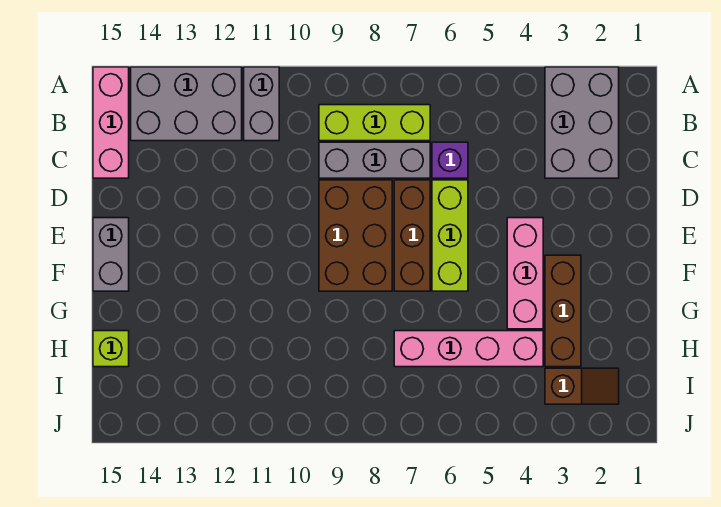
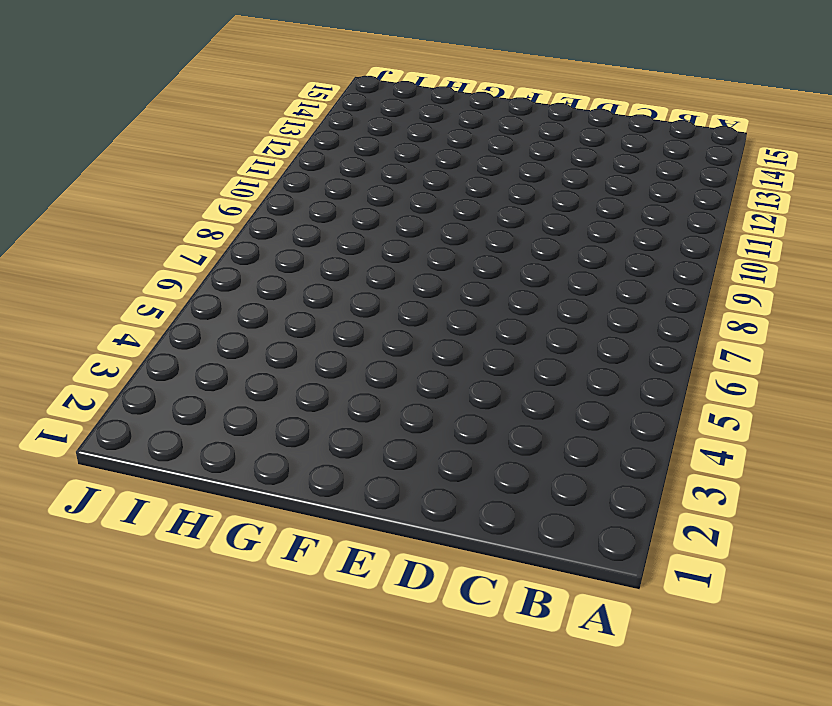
none -> grey 2x3 brick [545,67,619,178]
none -> grey 1x2 brick [244,67,279,141]
none -> grey 2x3 brick [131,67,242,141]

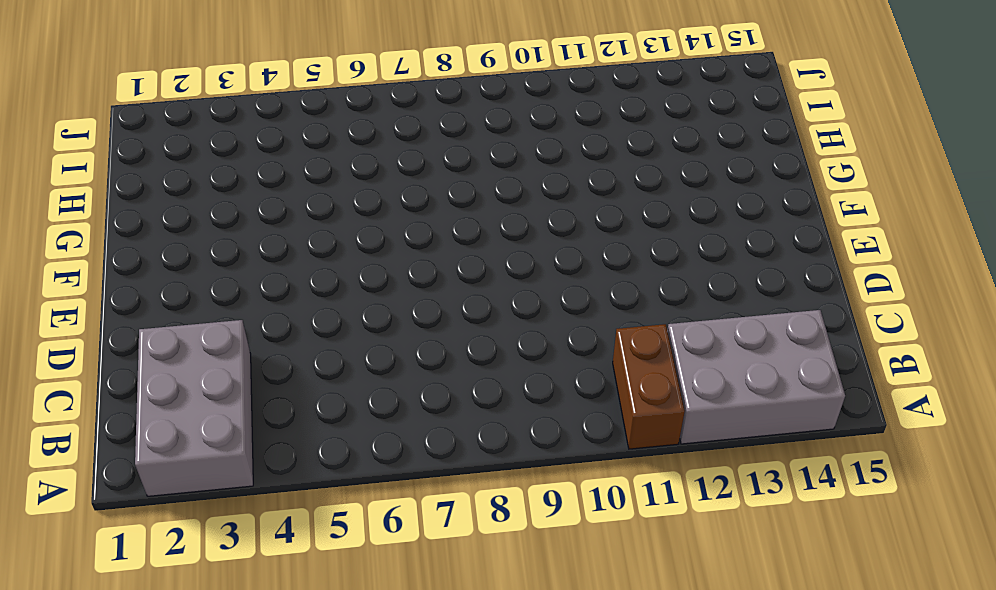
brown 1x2 brick [613,324,685,449] -> grey 1x2 brick [244,67,279,141]
none -> pink 1x3 brick [93,67,129,178]
none -> lime 1x3 brick [319,105,430,141]
none -> purple 1x1 brick [432,142,468,178]

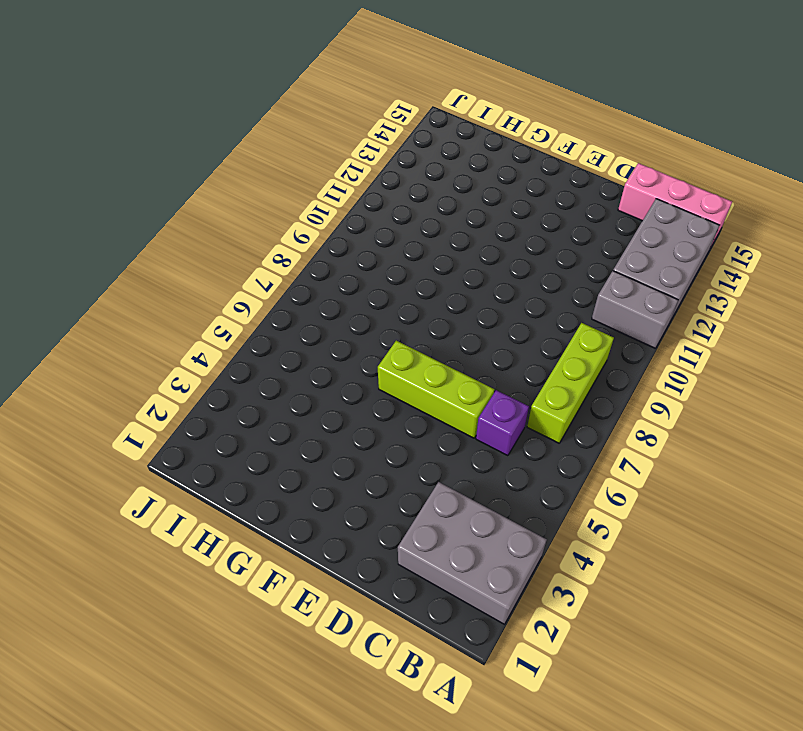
none -> grey 1x3 brick [319,142,430,178]
none -> brown 1x3 brick [394,180,430,291]
none -> brown 2x3 brick [319,180,392,291]

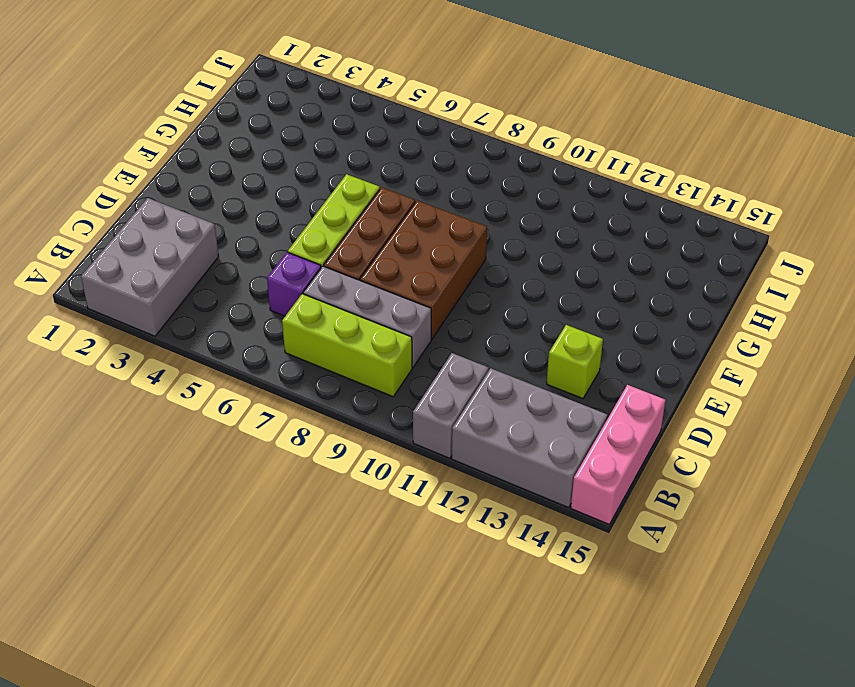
lime 1x1 brick [547,325,603,399] -> lime 1x1 brick moved to [93,331,129,367]
none -> pink 1x3 brick [507,218,543,329]
none -> grey 1x2 brick [93,218,129,291]
none -> brown 1x3 brick [545,255,581,367]

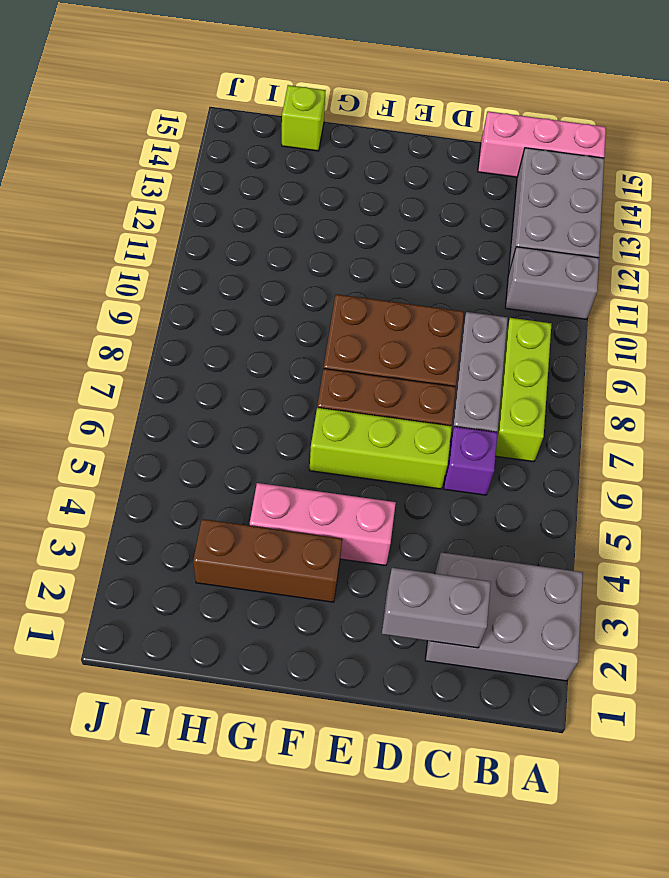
grey 1x2 brick [382,568,491,648] -> grey 1x2 brick moved to [93,218,129,291]
none -> pink 1x4 brick [394,331,543,367]
none -> brown 1x2 slope [545,368,619,404]

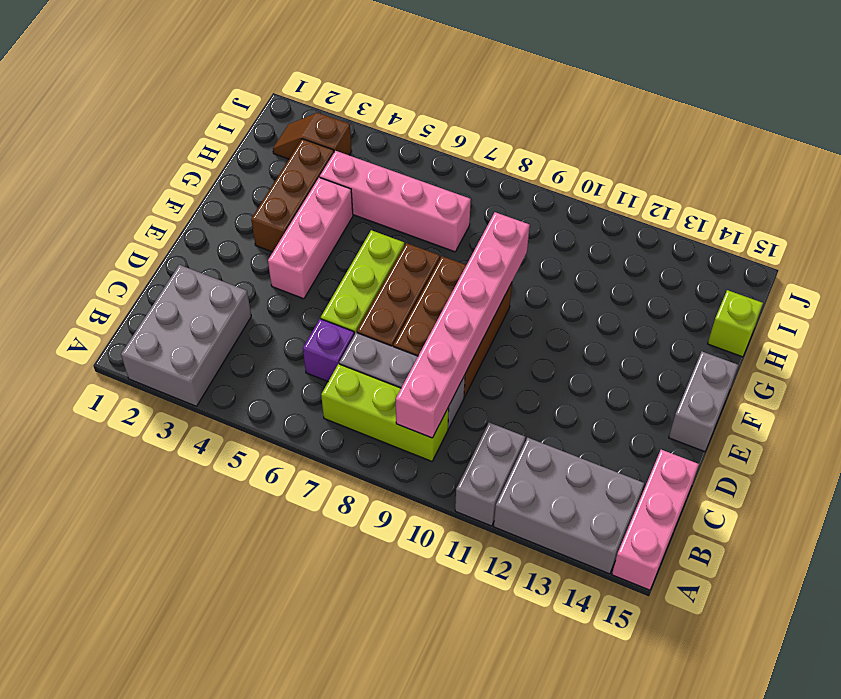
pink 1x6 brick [396,212,530,438] -> none

